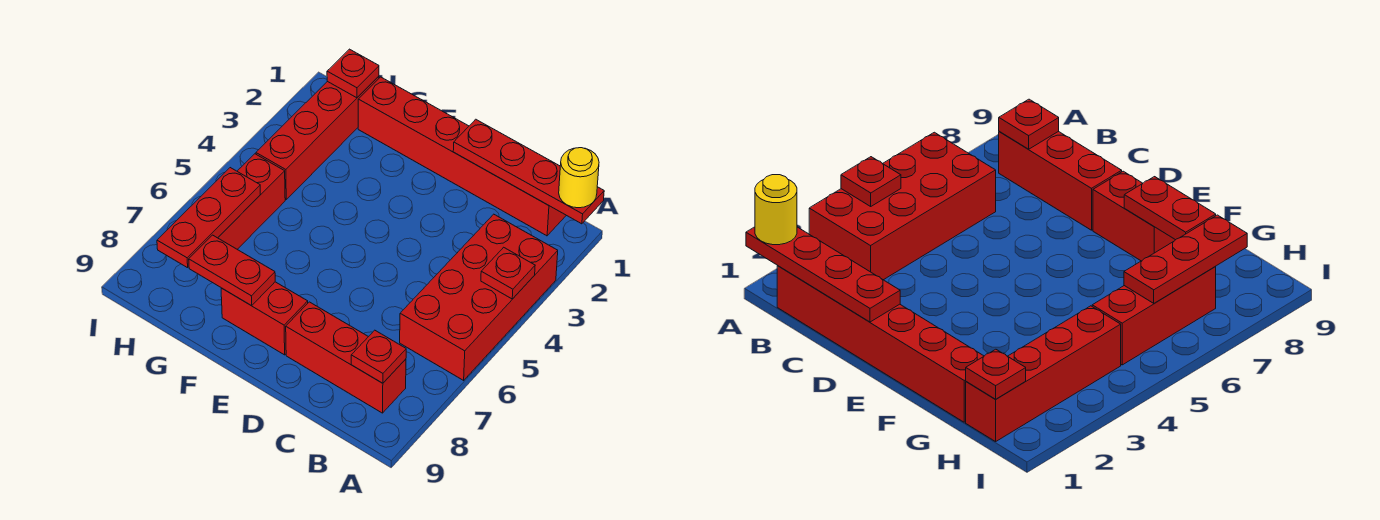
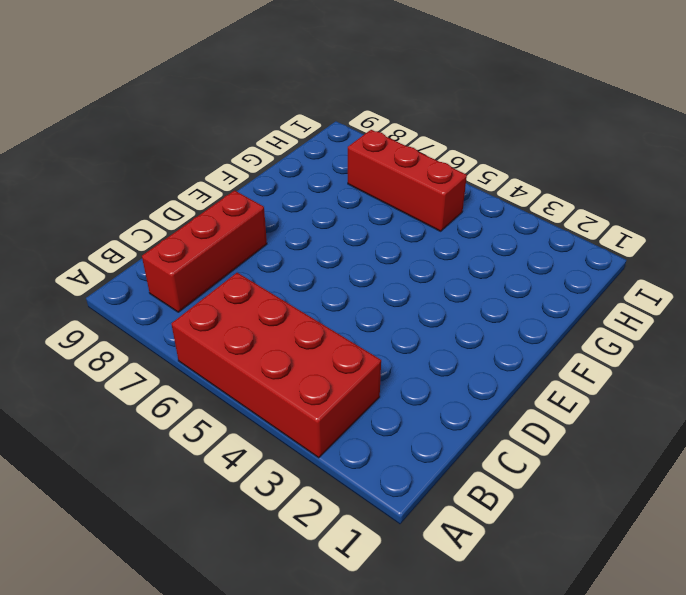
none -> red 1x6 brick [358,77,566,236]
none -> red 1x2 brick [221,282,308,355]
none -> red 1x4 brick [256,76,379,199]

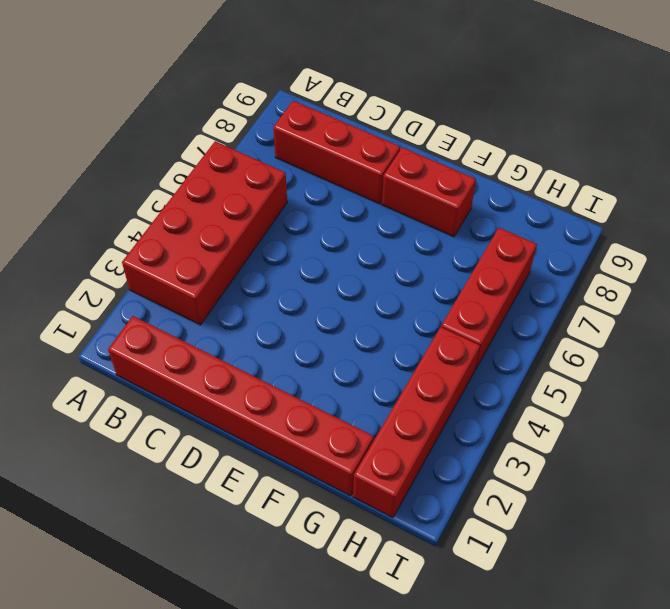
none -> red 1x4 plate [453,119,604,224]
none -> red 1x1 plate [481,247,535,299]
none -> red 1x1 plate [351,330,406,383]

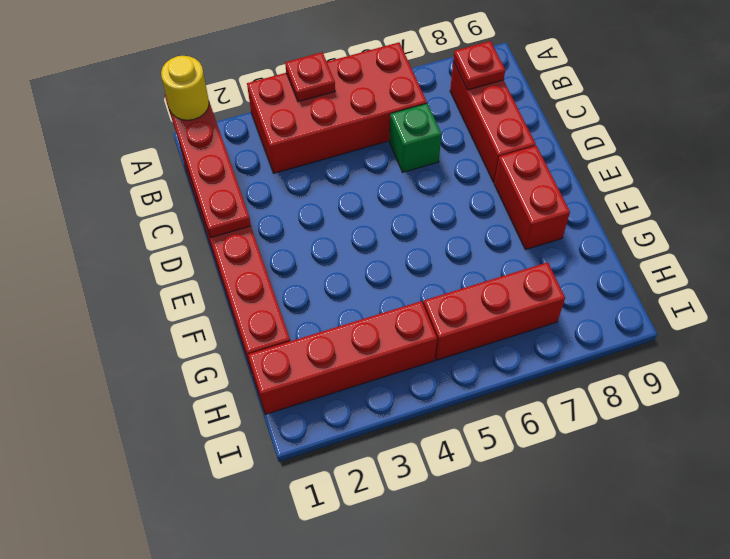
green 1x1 brick [389,103,442,172] -> none
none -> red 1x2 plate [189,235,275,306]
none -> red 1x1 plate [327,49,379,98]
none -> red 1x3 plate [157,168,260,268]

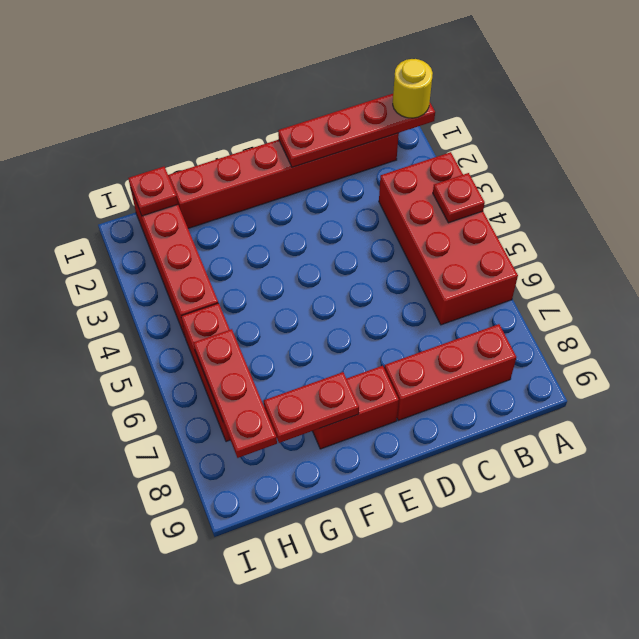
none -> red 1x1 plate [351,330,406,383]

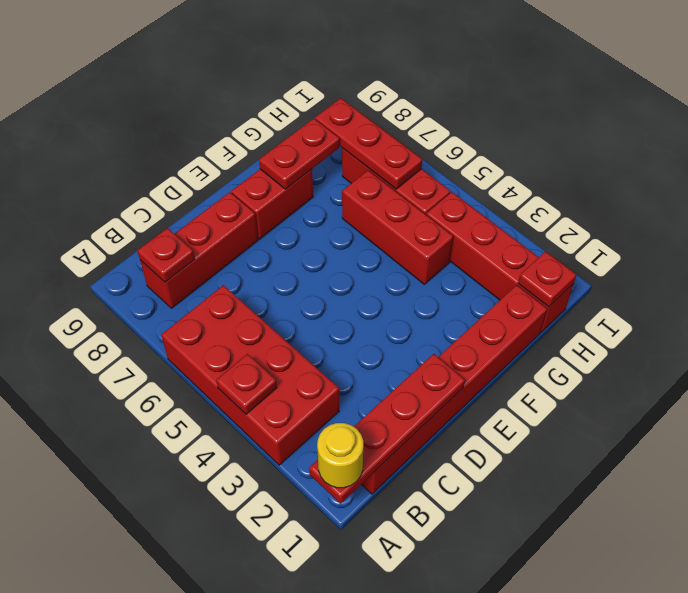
red 1x3 brick [342,170,453,284] -> none

